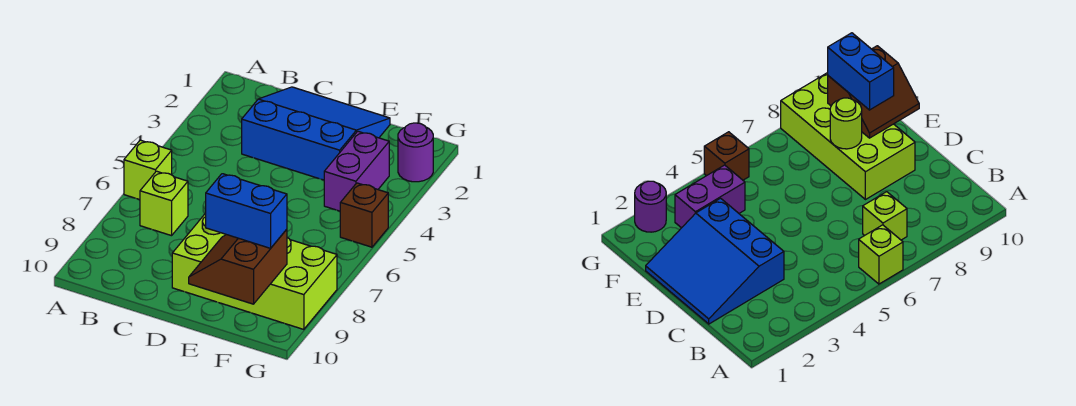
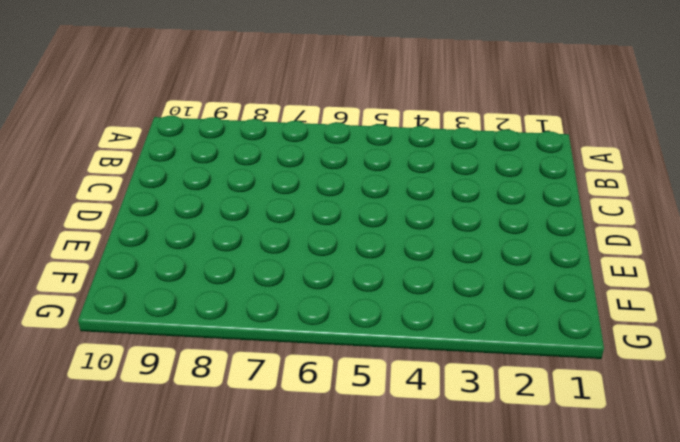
none -> lime 1x1 brick [124,140,172,200]
none -> lime 1x1 brick [140,171,188,236]

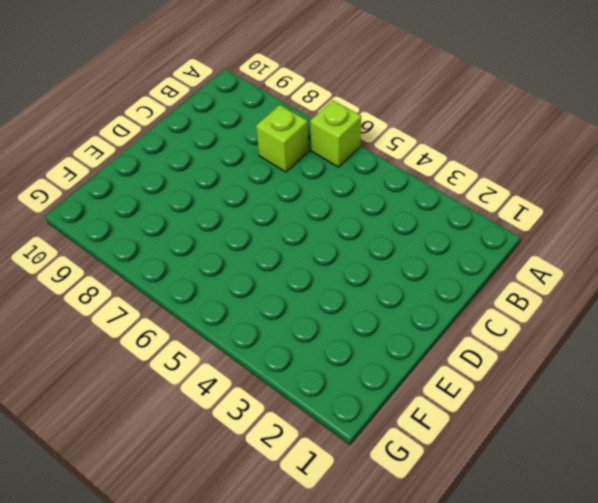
none -> blue 3x3 slope [242,87,390,180]
none -> lime 2x4 brick [172,213,337,329]

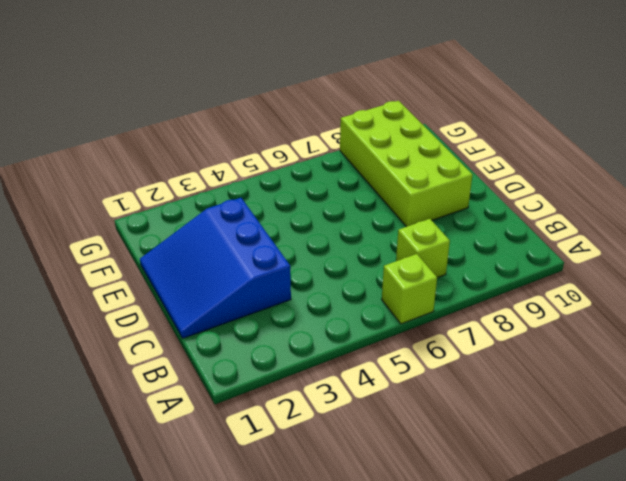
none -> purple 1x2 brick [324,131,389,211]
none -> purple 1x1 round brick [398,123,433,182]

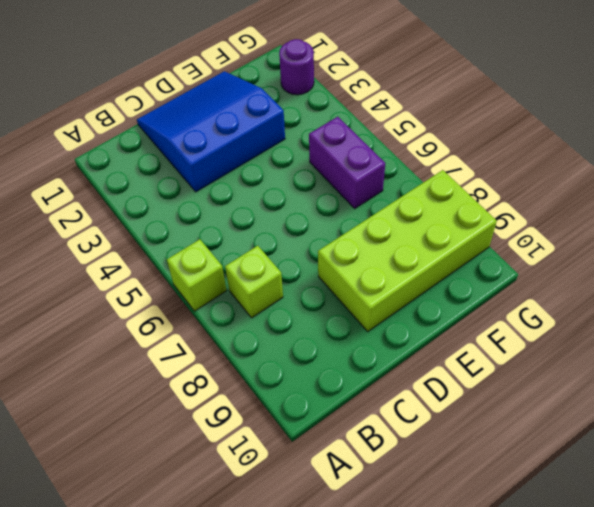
purple 1x2 brick [309,117,385,208] -> purple 1x2 brick moved to [324,131,389,211]
none -> brown 1x1 brick [340,183,388,247]
none -> lime 1x1 round brick [830,98,862,149]

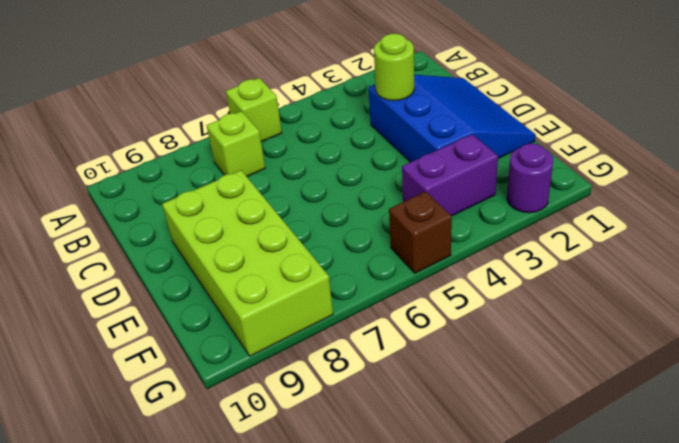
lime 1x1 round brick [374,34,414,101] -> lime 1x1 round brick moved to [830,98,862,149]
none -> brown 2x2 slope [189,229,287,304]
none -> blue 1x2 brick [206,174,287,248]

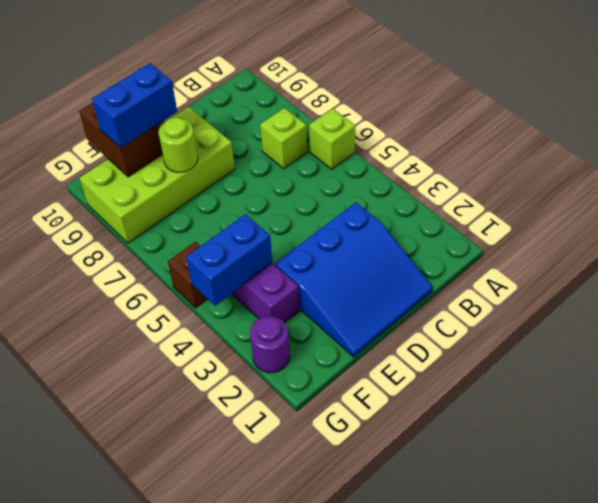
blue 1x2 brick [186,214,272,306] -> none

